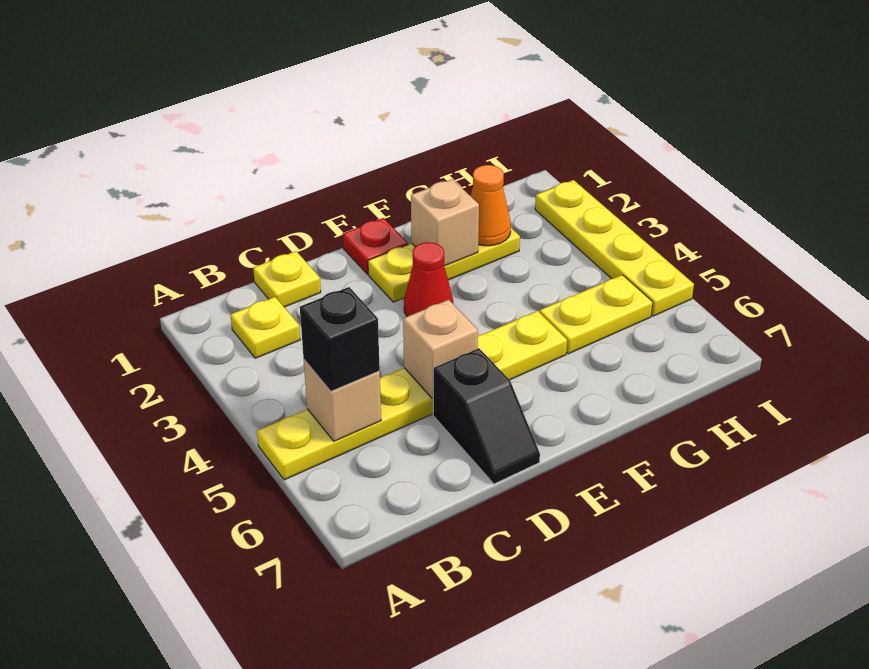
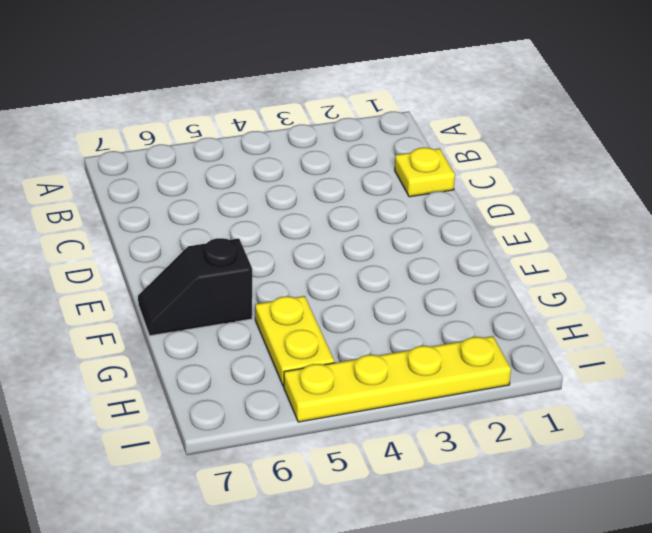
black 1x2 slope [138,238,252,336] -> black 1x2 slope moved to [433,348,540,484]
none -> yellow 1x6 plate [257,311,567,480]
none -> yellow 1x1 plate [231,297,300,358]
none -> red 1x1 plate [343,218,408,274]

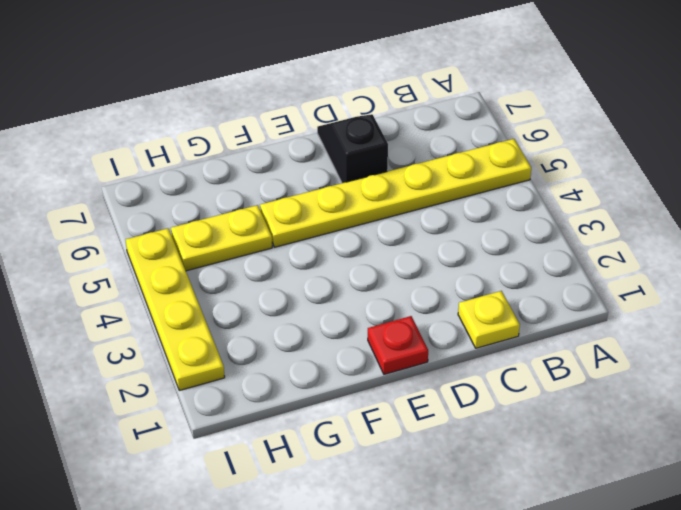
none -> yellow 1x1 plate [231,297,300,358]
none -> yellow 1x3 plate [368,228,520,302]
none -> red 1x1 cone [404,242,453,317]

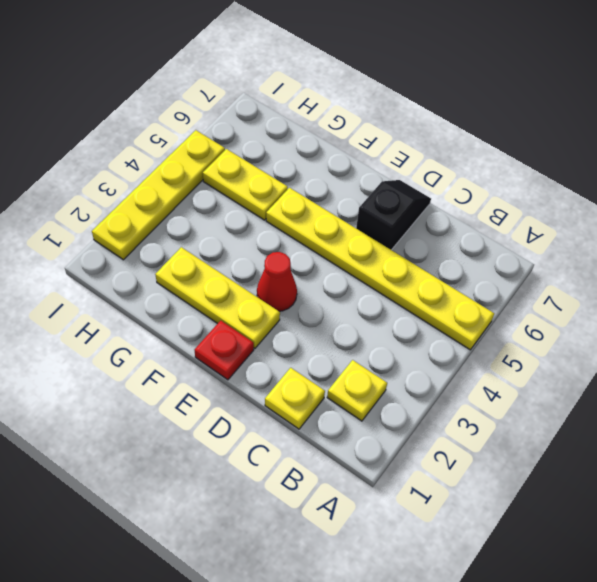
none -> tan 1x1 brick [304,360,381,441]
none -> tan 1x1 brick [403,300,478,398]
none -> tan 1x1 brick [411,179,479,266]

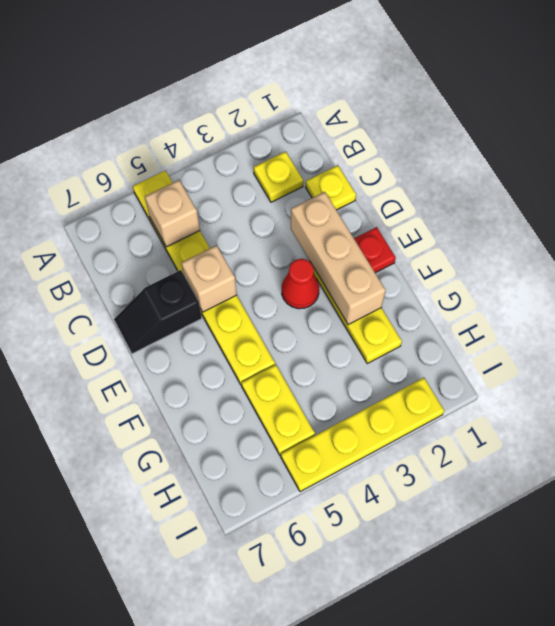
tan 1x3 brick [291,192,386,325] -> tan 1x1 brick [411,179,479,266]
none -> orange 1x1 cone [471,165,511,246]
none -> black 1x1 brick [300,287,380,391]

